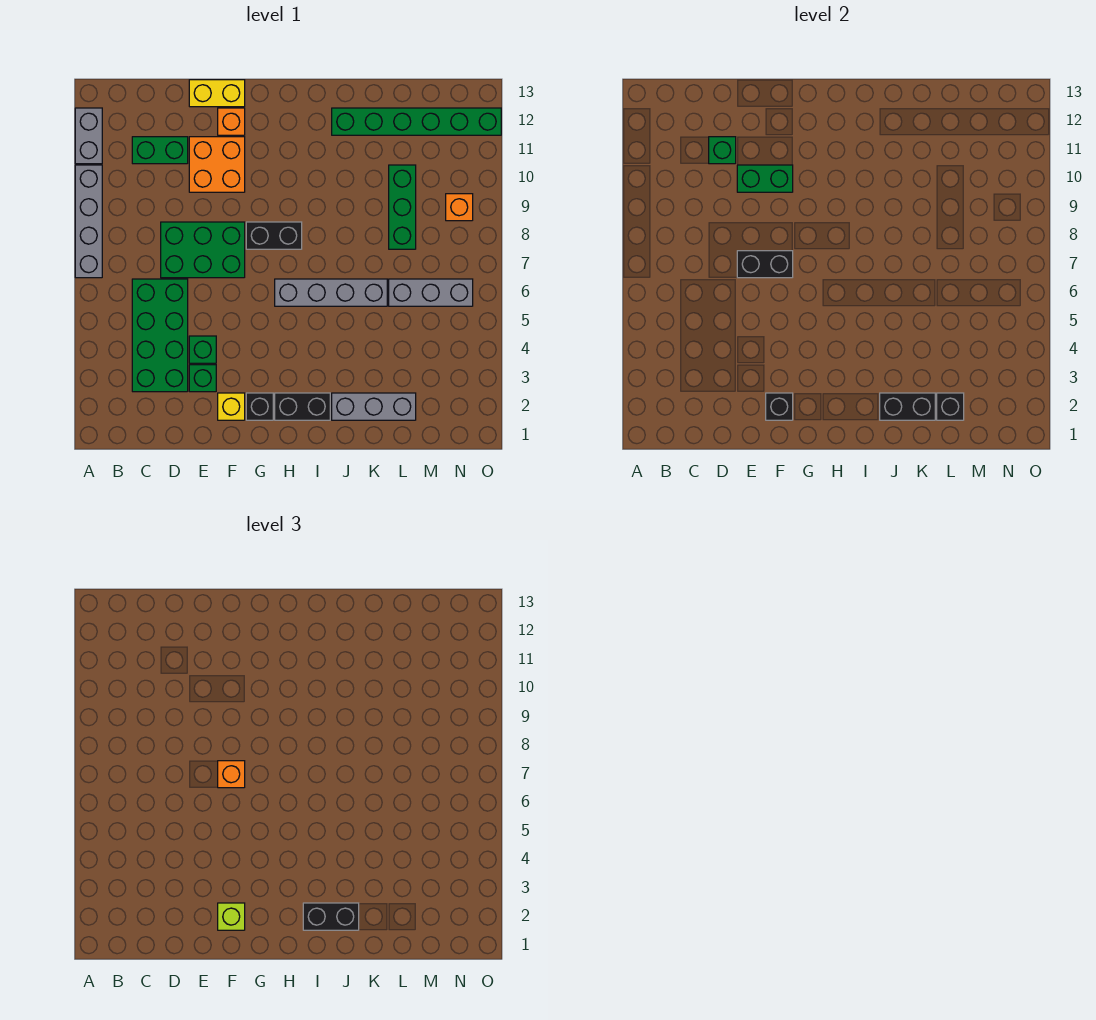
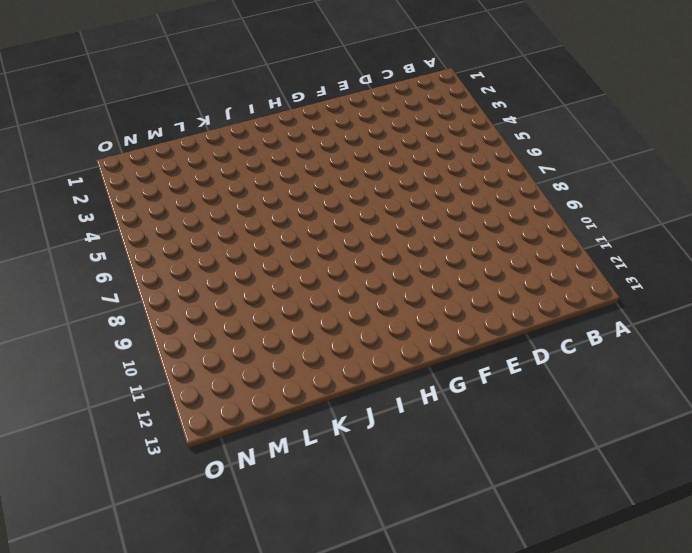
none -> grey 1x4 brick [75,165,102,278]
none -> grey 1x2 brick [75,108,102,164]
none -> green 2x4 brick [132,279,188,392]

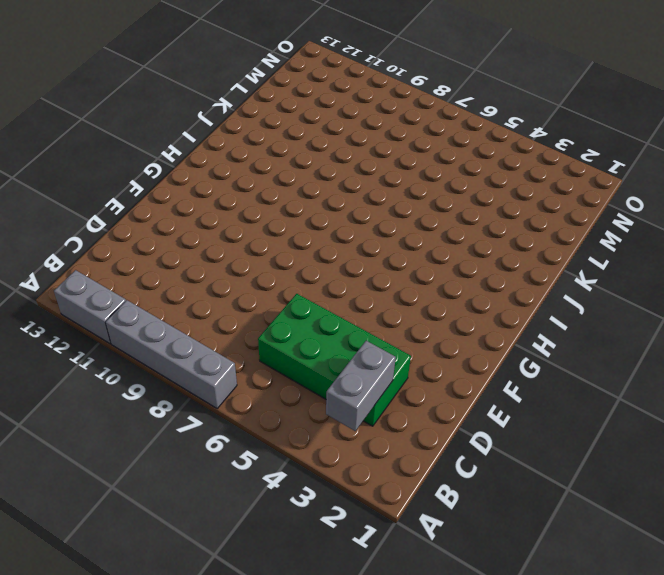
grey 1x2 brick [326,341,396,431] -> none
none -> green 1x2 brick [132,137,188,164]
none -> green 2x3 brick [161,222,245,278]
none -> green 1x1 brick [189,365,216,392]

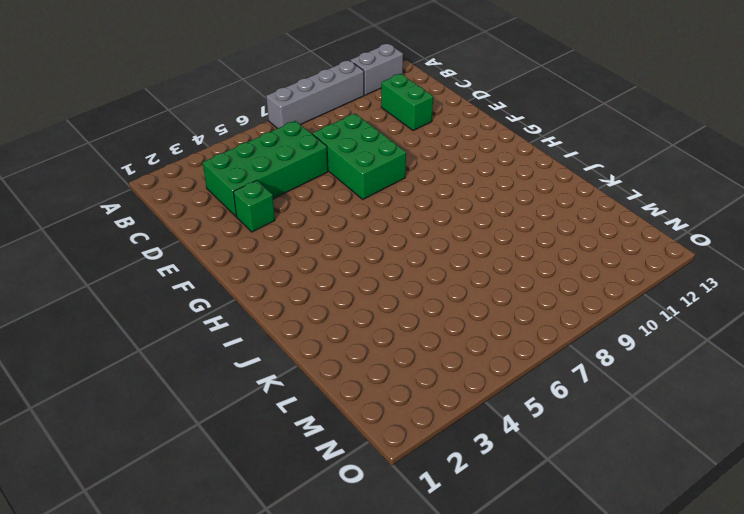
none -> green 1x1 brick [189,336,216,363]
none -> orange 2x2 brick [189,137,245,192]
none -> yellow 1x2 brick [189,80,245,107]

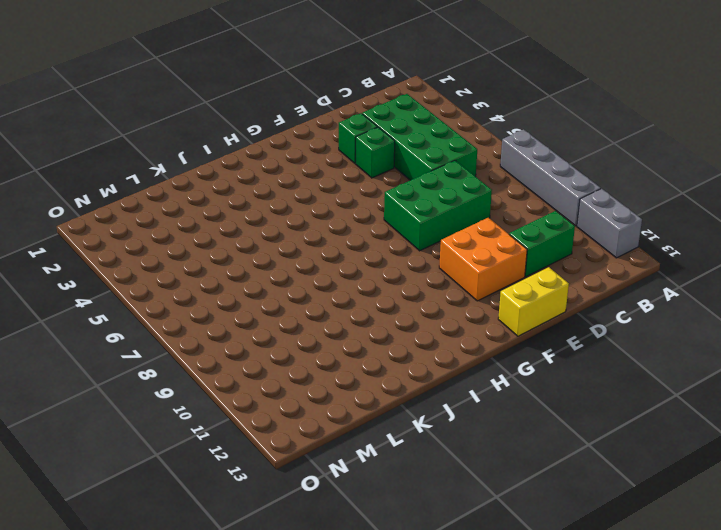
none -> yellow 1x1 brick [218,393,245,420]
none -> orange 1x1 brick [218,108,245,135]
none -> black 1x1 brick [246,393,273,420]

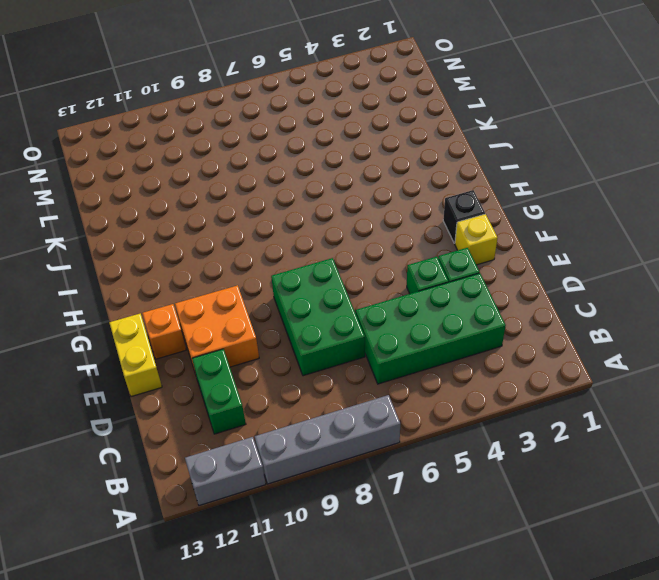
none -> black 1x2 brick [246,222,302,249]
none -> black 1x2 brick [275,393,330,420]
none -> grey 1x4 brick [275,279,387,306]

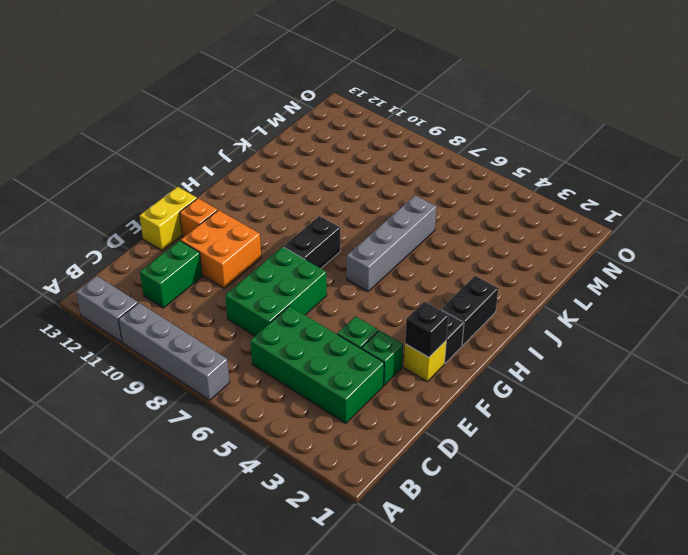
none -> grey 1x3 brick [332,393,416,420]
none -> green 1x6 brick [332,108,501,135]
none -> grey 1x3 brick [389,279,473,306]

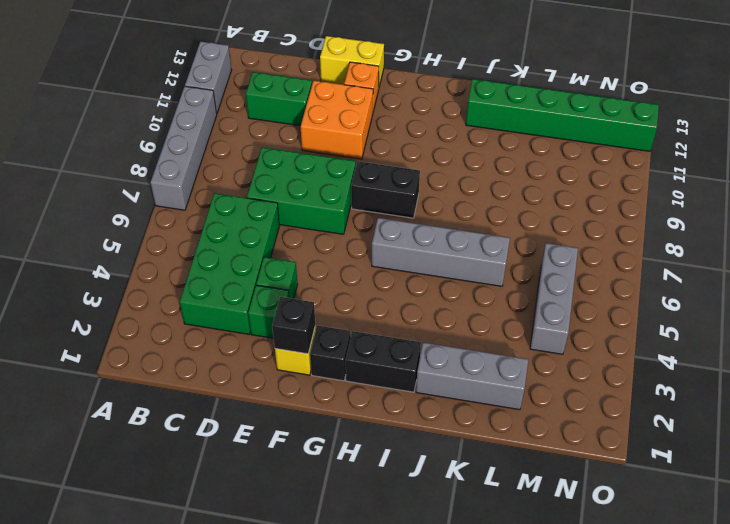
grey 1x3 brick [530,243,578,354] -> grey 1x3 brick turned to [389,279,473,306]
none -> green 1x3 brick [389,165,416,249]
none -> orange 1x1 brick [446,194,473,221]
none -> green 1x1 brick [709,137,736,164]

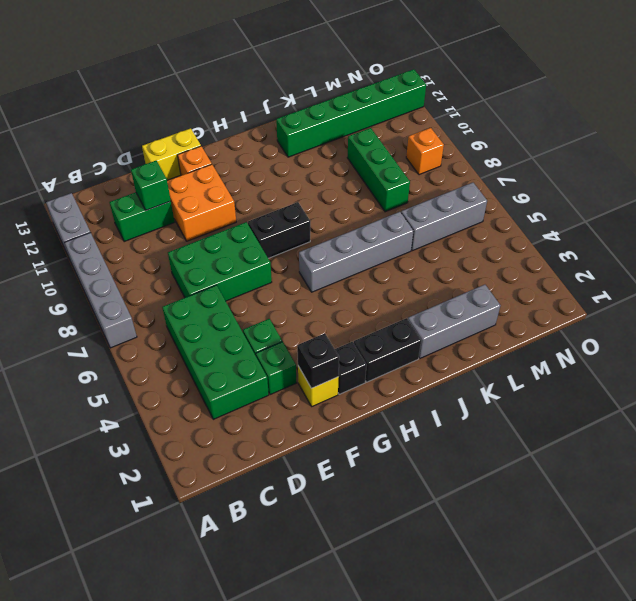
none -> black 1x2 brick [737,251,793,278]
none -> green 1x2 brick [737,165,793,192]
none -> black 1x2 brick [880,393,935,420]

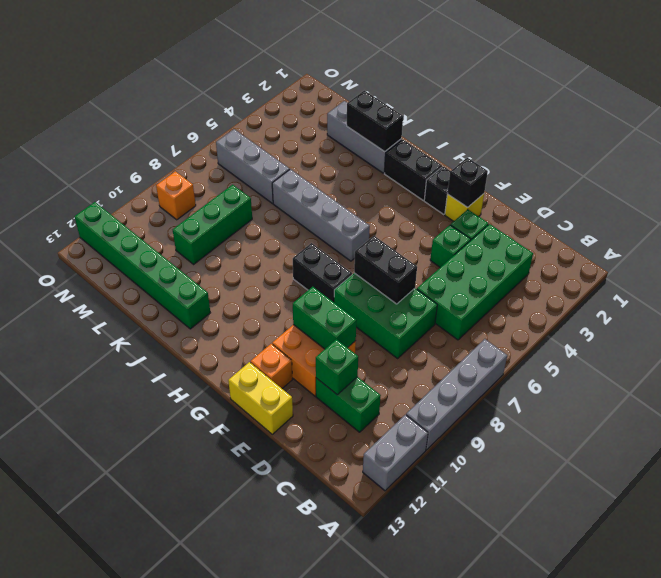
none -> black 1x1 brick [937,393,964,420]
none -> lime 1x1 brick [218,903,245,930]
none -> orange 1x1 brick [218,761,245,788]

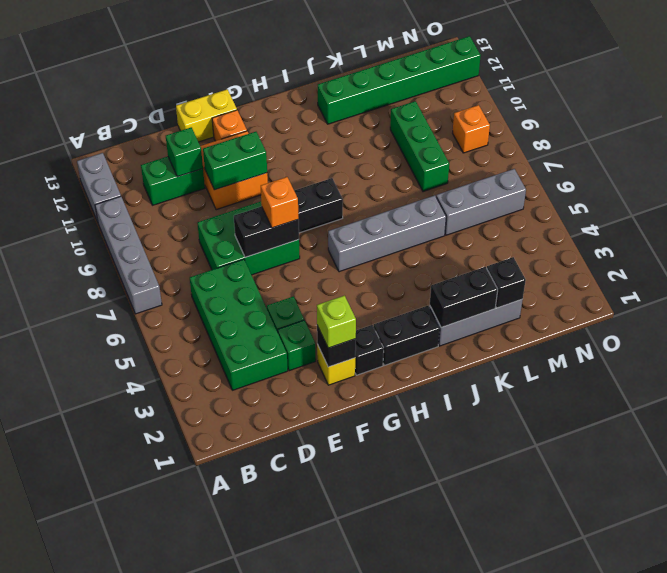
none -> black 1x2 brick [303,903,359,930]

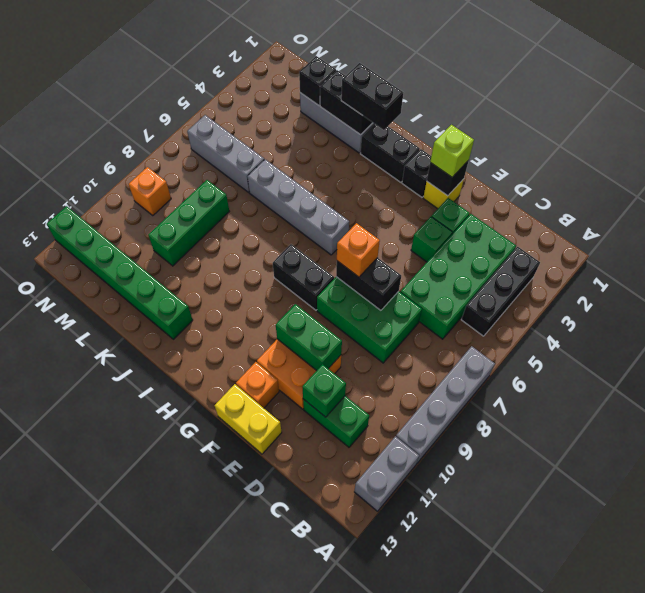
black 1x3 brick [461,247,540,336] -> none

